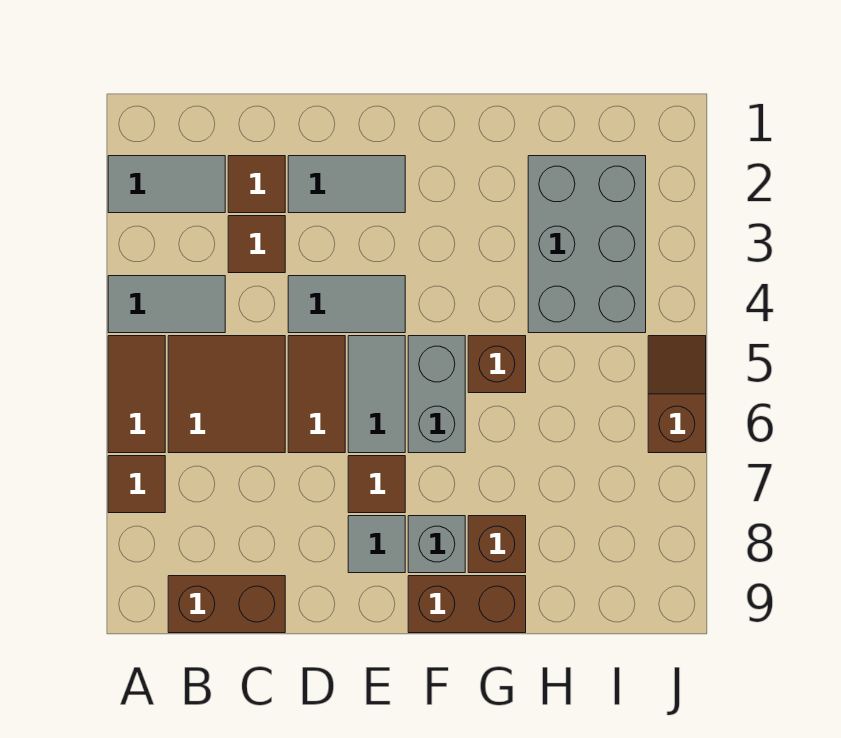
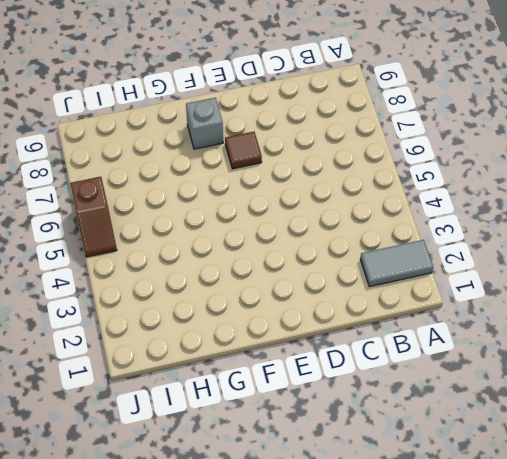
none -> grey 1x2 tile [108,276,225,333]
none -> brown 1x2 tile [108,336,165,453]
none -> brown 1x1 tile [108,456,165,513]

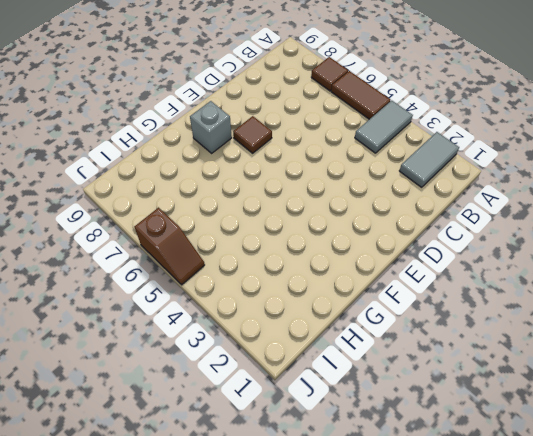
none -> brown 2x2 tile [168,336,285,453]
none -> brown 1x2 brick [168,576,285,633]
none -> brown 1x1 tile [228,156,285,213]

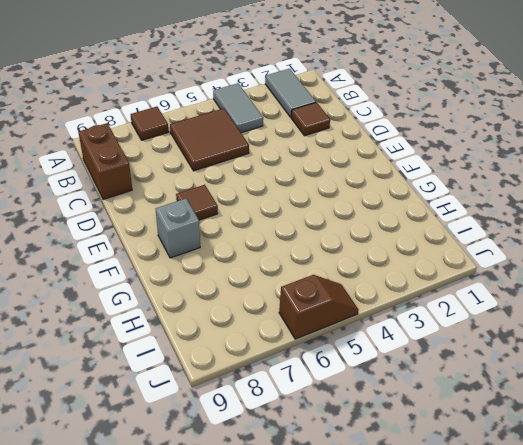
none -> brown 1x2 tile [108,336,165,453]
none -> brown 1x1 tile [228,216,285,273]
none -> grey 1x2 tile [288,156,405,213]

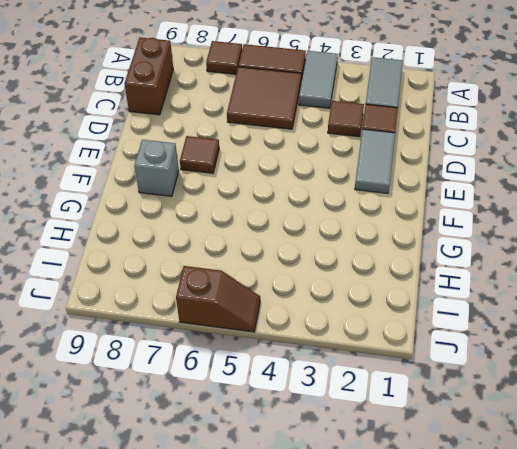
none -> grey 1x2 tile [288,276,405,333]
none -> brown 1x2 tile [288,336,345,453]
none -> grey 1x2 tile [348,336,405,453]

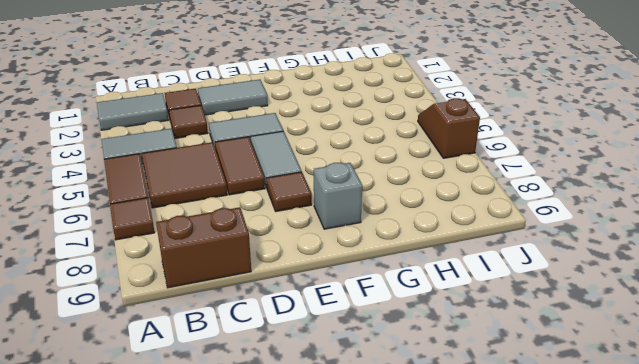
none -> grey 1x1 tile [348,516,405,573]
none -> grey 1x2 brick [408,336,465,453]
none -> brown 1x2 brick [408,576,526,633]

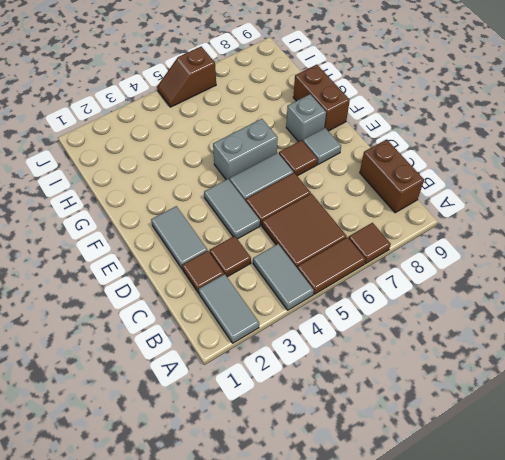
none -> brown 1x1 brick [468,336,526,393]
none -> brown 1x1 brick [468,516,526,573]
none -> grey 2x3 brick [528,156,646,333]

